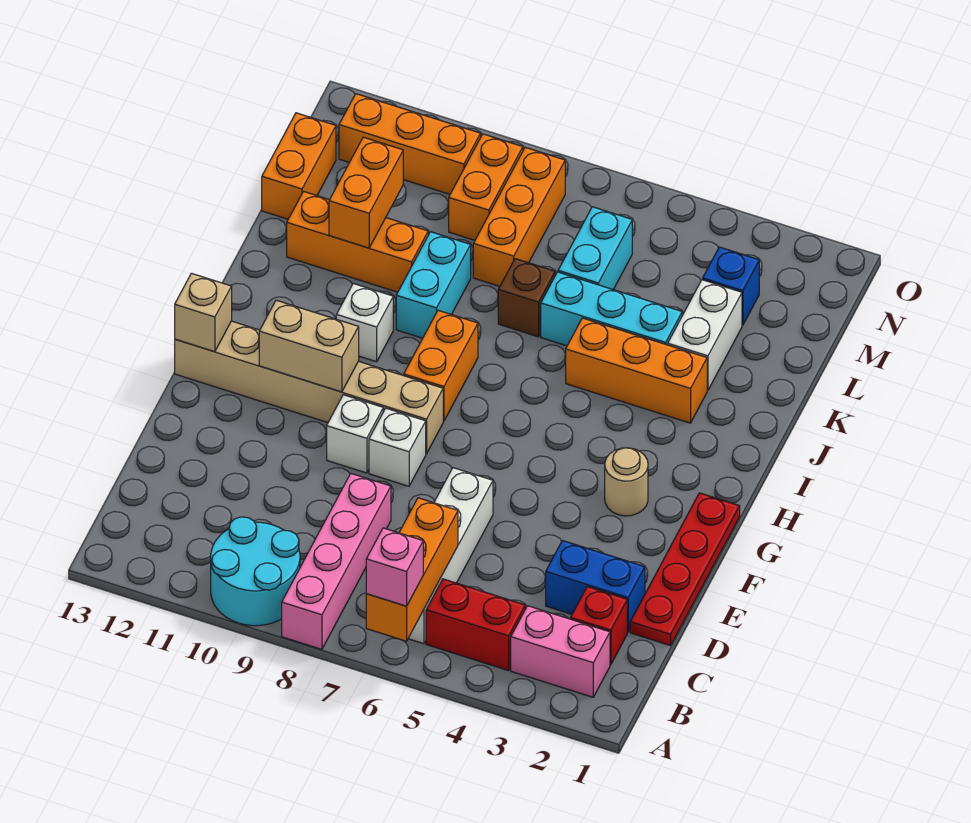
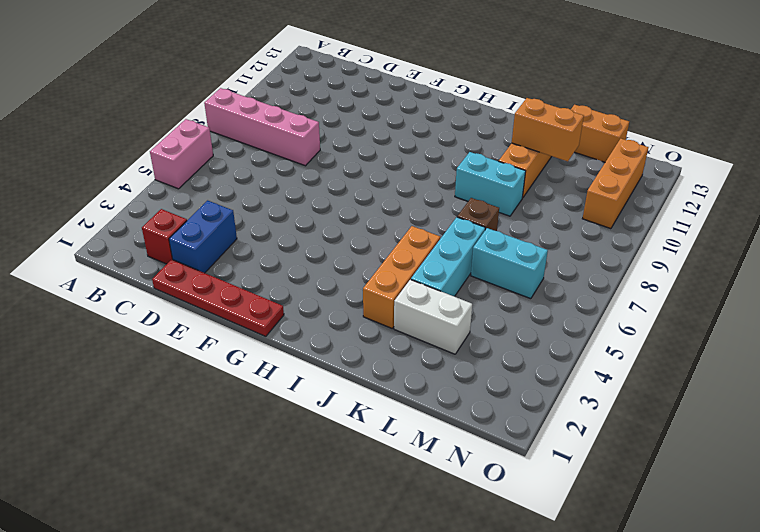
pink 1x2 brick [150,119,213,189] -> pink 1x2 brick moved to [511,606,610,697]
none -> cyan 2x2 round brick [211,517,300,626]
none -> red 1x2 brick [426,579,525,671]
none -> white 1x4 brick [408,468,493,644]
none -> white 1x1 brick [369,408,426,486]

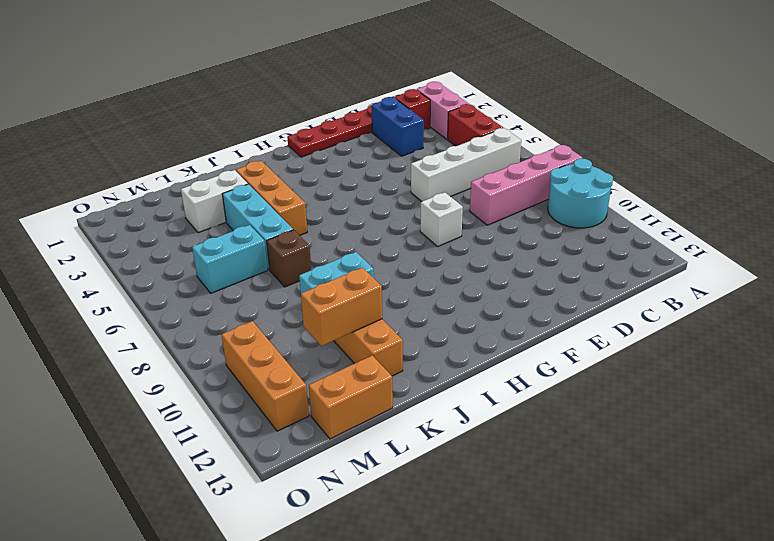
none -> white 1x1 brick [327,395,383,473]
none -> tan 1x1 round brick [605,448,648,516]
none -> tan 1x6 brick [175,321,443,454]
none -> orange 1x2 brick [404,310,478,421]

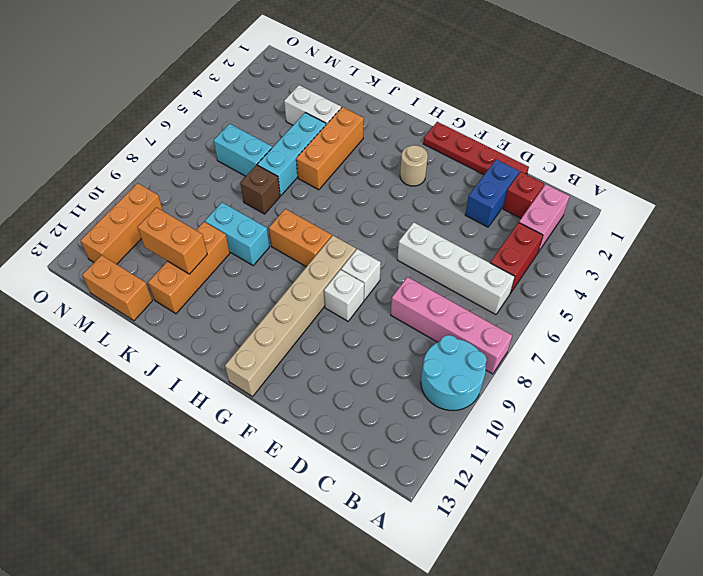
none -> white 1x1 brick [336,284,393,362]
none -> orange 1x3 brick [473,147,565,286]
none -> blue 1x1 brick [703,247,759,325]
none -> orange 1x2 brick [449,134,523,240]

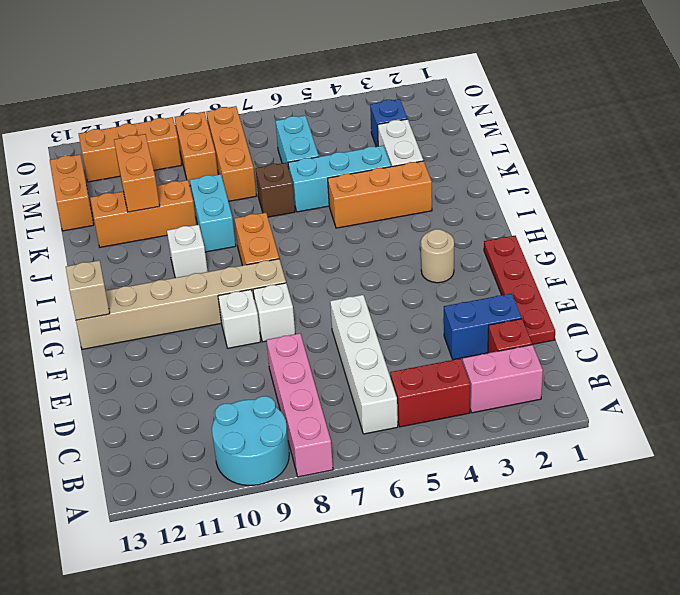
none -> orange 1x3 brick [366,498,458,641]
none -> tan 1x2 brick [259,300,359,392]
none -> pink 1x1 brick [366,528,423,606]

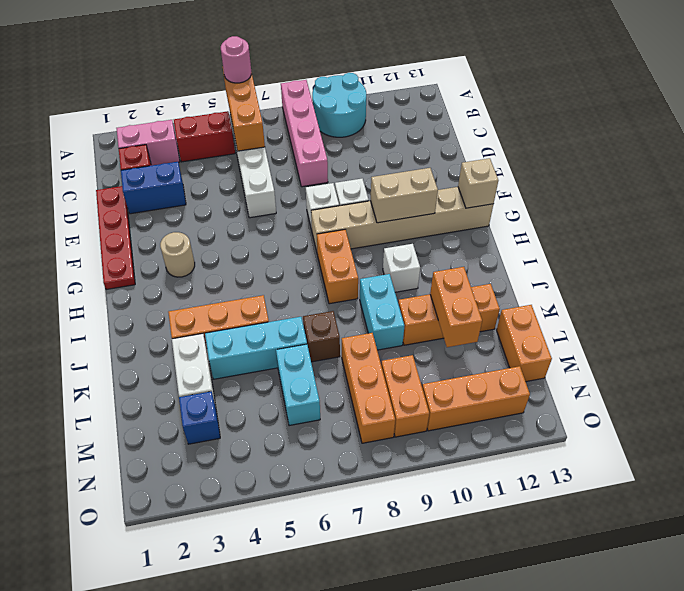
pink 1x1 round brick [221,36,251,83] -> pink 1x1 brick [366,528,423,606]

